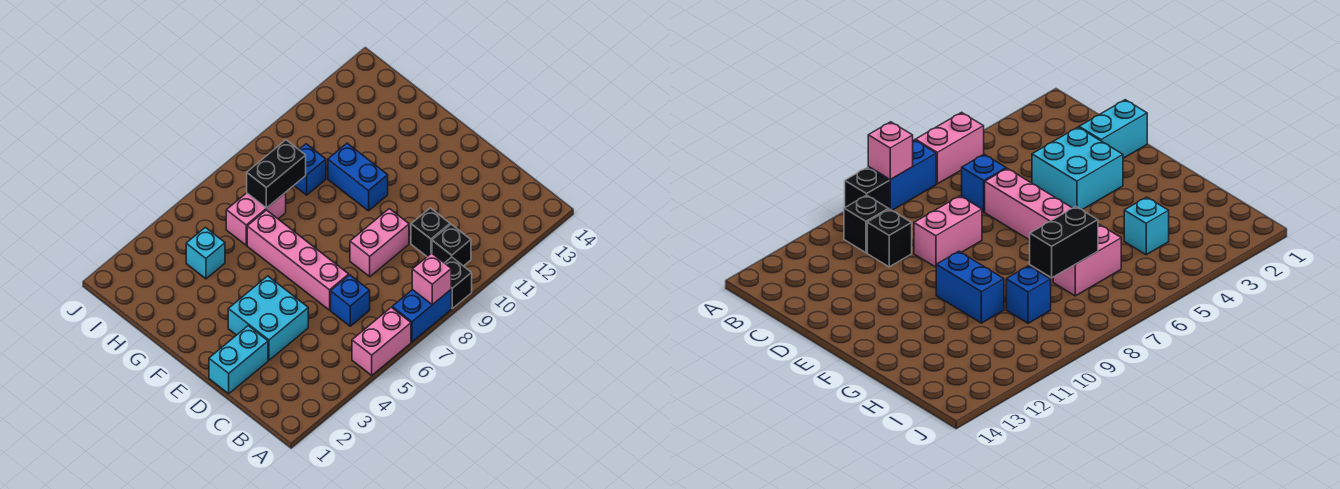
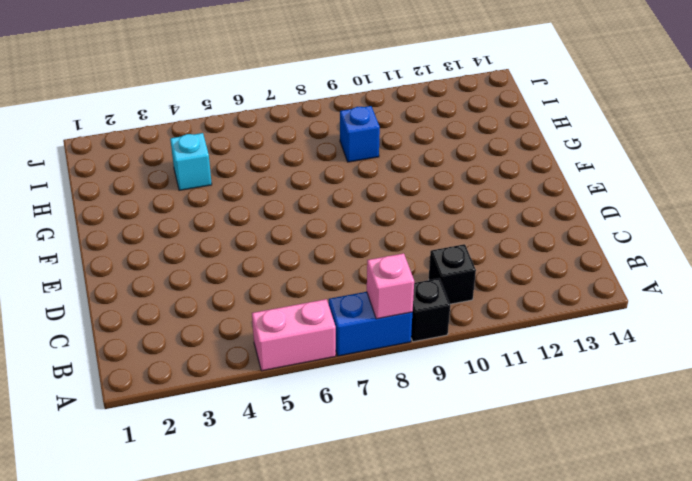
none -> blue 1x1 brick [331,275,370,326]
none -> black 1x1 brick [411,208,450,256]
none -> cyan 1x2 brick [209,326,268,394]

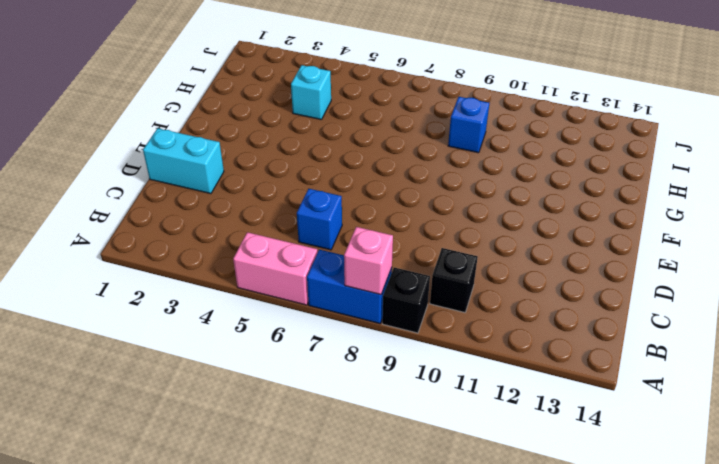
none -> black 1x1 brick [411,208,450,256]
none -> cyan 2x2 brick [228,276,308,360]
none -> pink 1x4 brick [247,210,349,310]

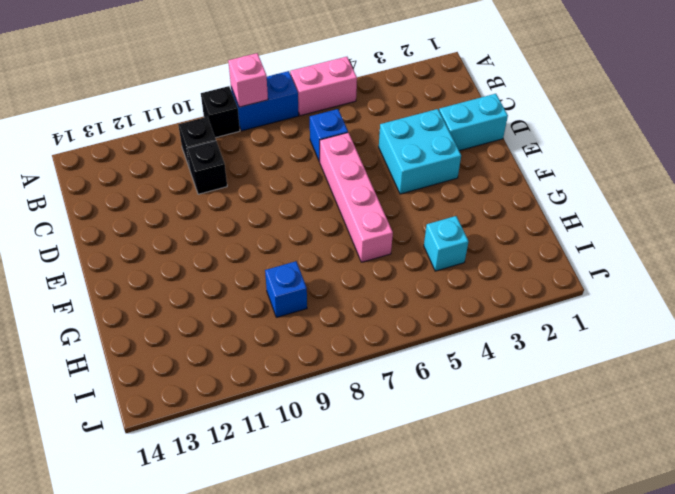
none -> pink 1x2 brick [350,209,409,277]
none -> blue 1x2 brick [328,143,388,211]
none -> pink 1x2 brick [226,193,286,245]

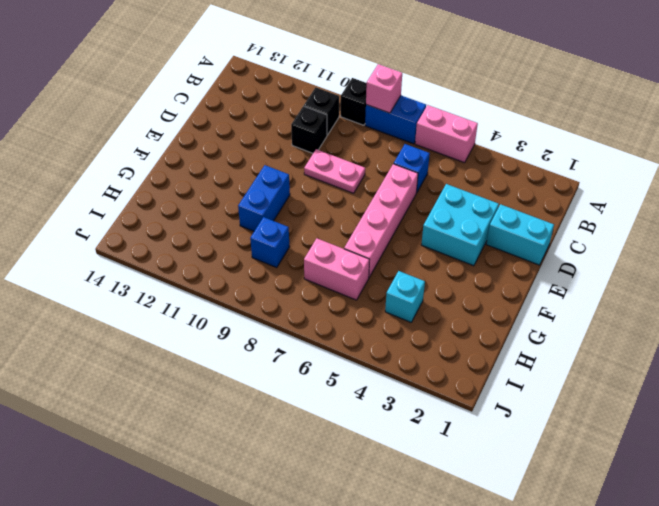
pink 1x2 plate [304,149,365,193] -> pink 1x2 brick [350,209,409,277]
none -> black 1x2 brick [247,140,306,208]

